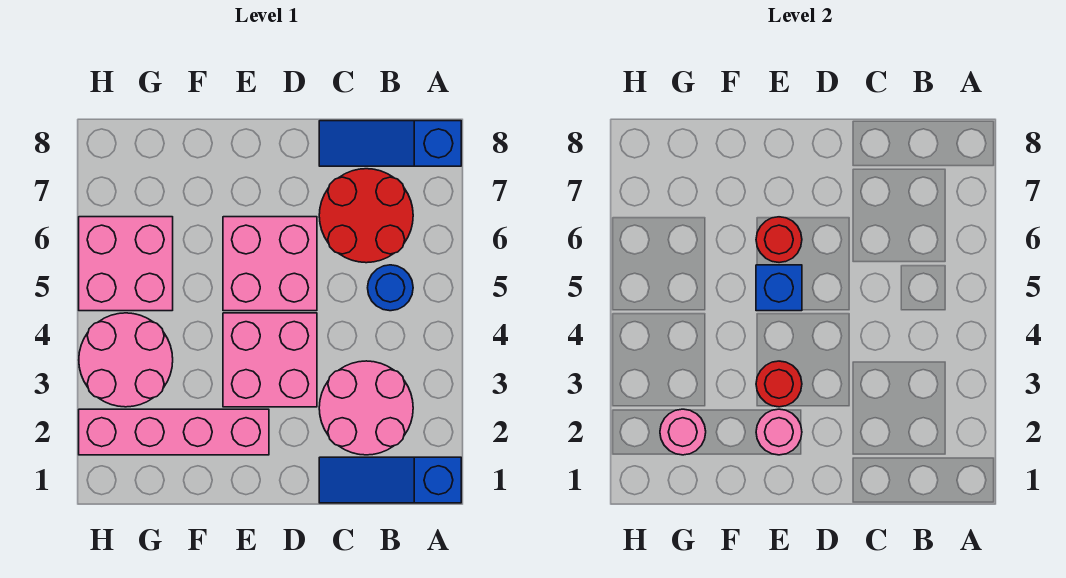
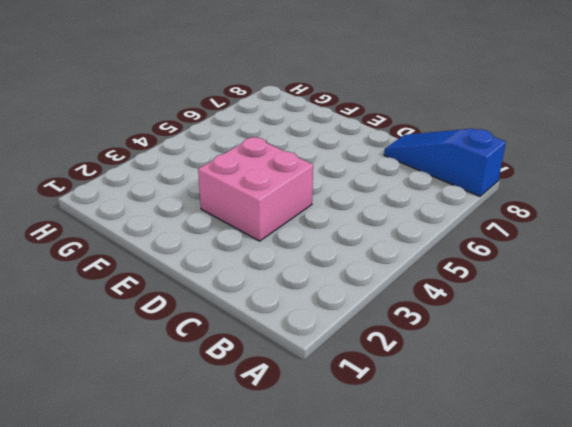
none -> blue 1x3 slope [319,457,461,503]
none -> pink 2x2 round brick [319,361,413,455]
none -> blue 1x1 round brick [368,265,413,311]

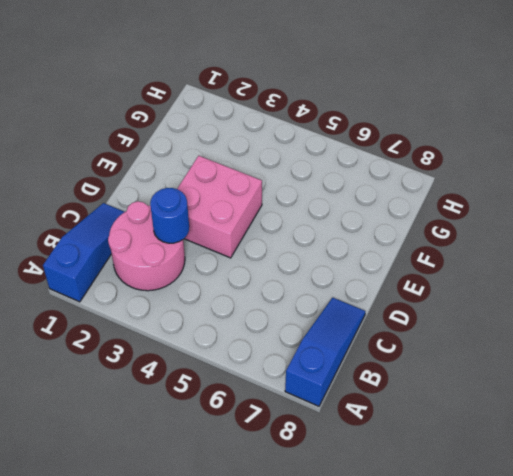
blue 1x1 round brick [150,188,189,243] -> blue 1x1 round brick moved to [368,265,413,311]
none -> red 2x2 round brick [319,169,413,263]
none -> pink 2x2 brick [223,217,317,311]
none -> pink 1x4 brick [79,409,269,455]

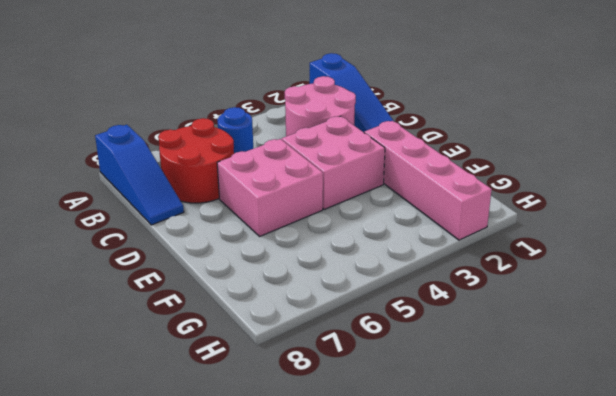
none -> pink 2x2 round brick [79,313,173,407]
none -> pink 2x2 brick [79,217,173,311]
none -> pink 1x1 round brick [756,409,802,455]

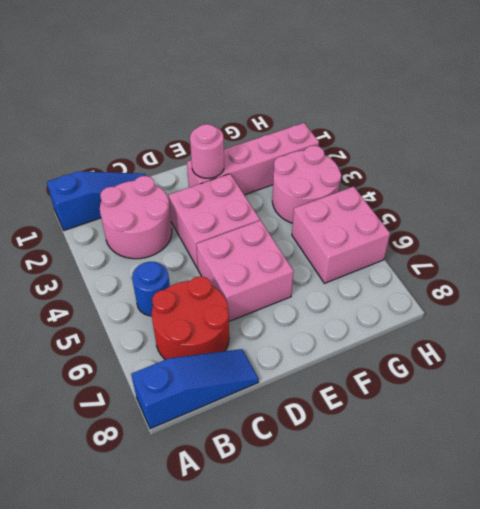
none -> red 1x1 round brick [756,361,802,407]
none -> blue 1x1 brick [756,265,802,311]
none -> red 1x1 round brick [756,217,802,263]

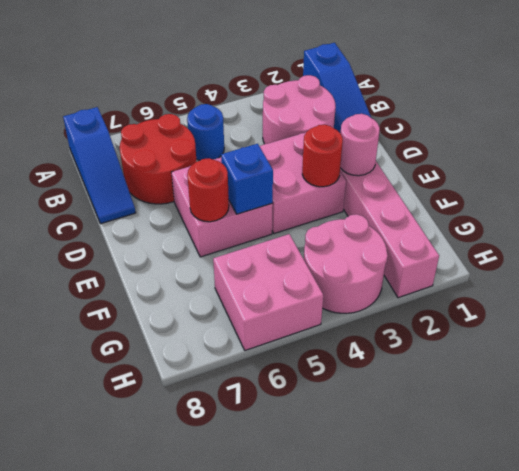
none -> pink 1x1 round brick [660,409,706,455]

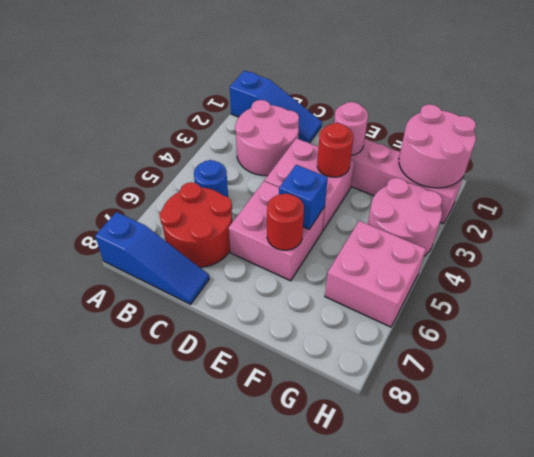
pink 2x2 round brick [399,104,476,188] -> pink 1x1 round brick [660,409,706,455]

